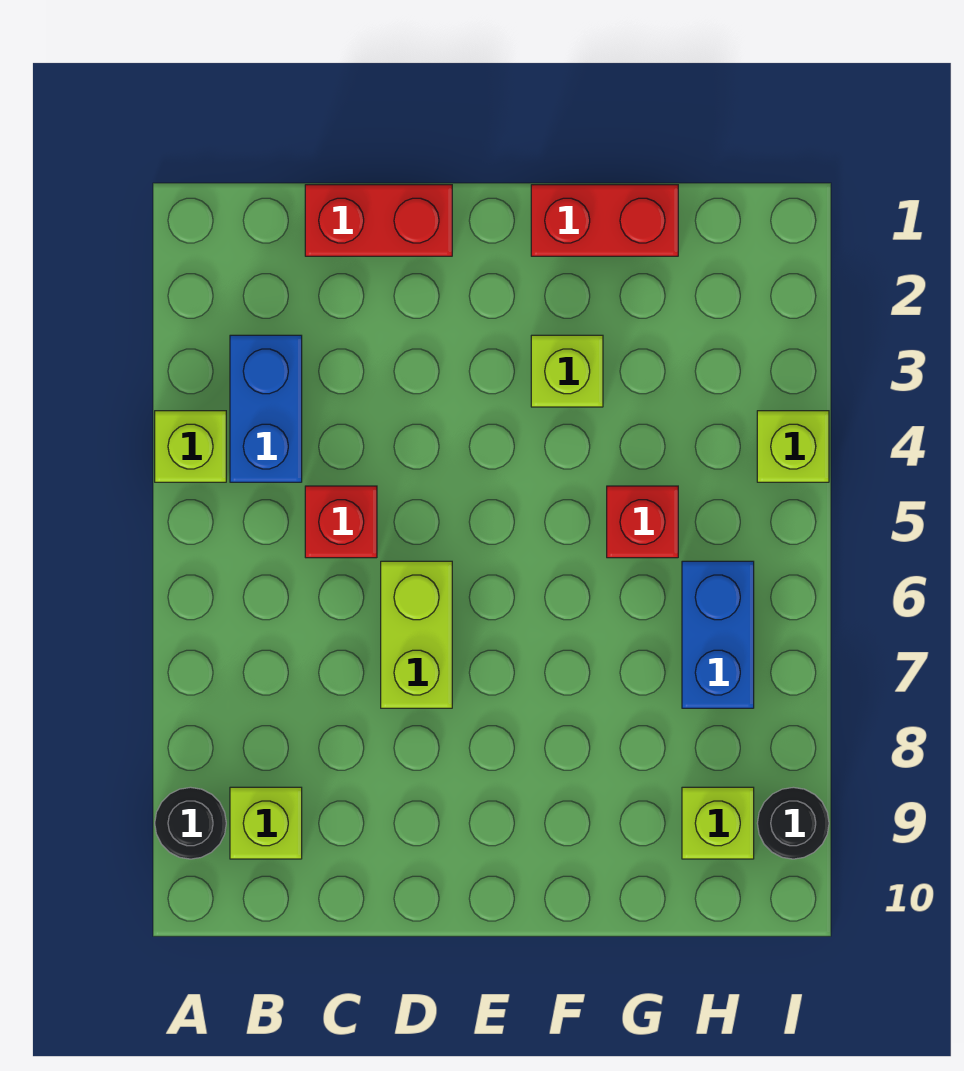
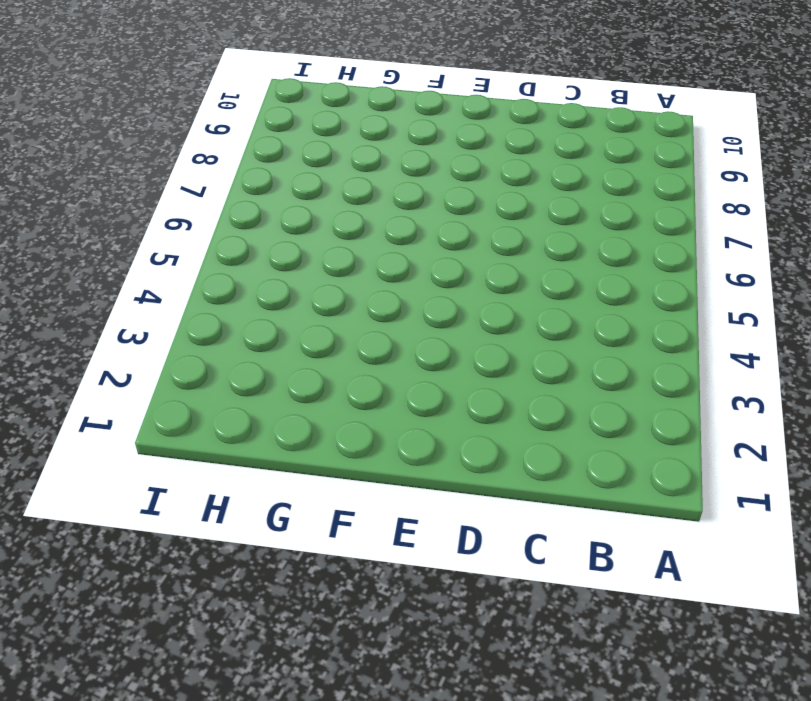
none -> lime 1x1 brick [155,411,226,482]
none -> black 1x1 round brick [155,787,226,859]
none -> blue 1x2 brick [230,335,302,482]

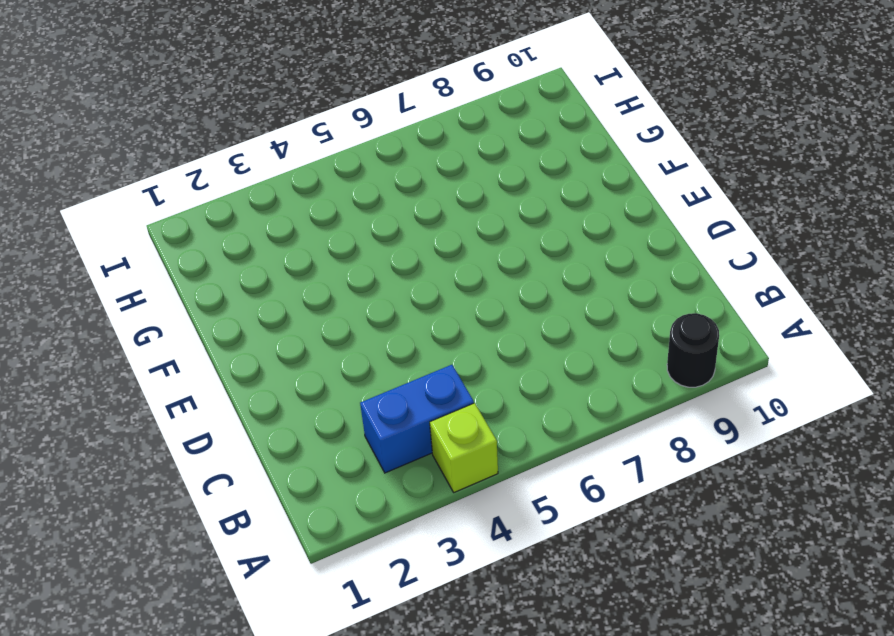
none -> lime 1x1 brick [230,787,302,859]
none -> red 1x2 brick [305,185,452,256]
none -> red 1x1 brick [305,486,377,558]

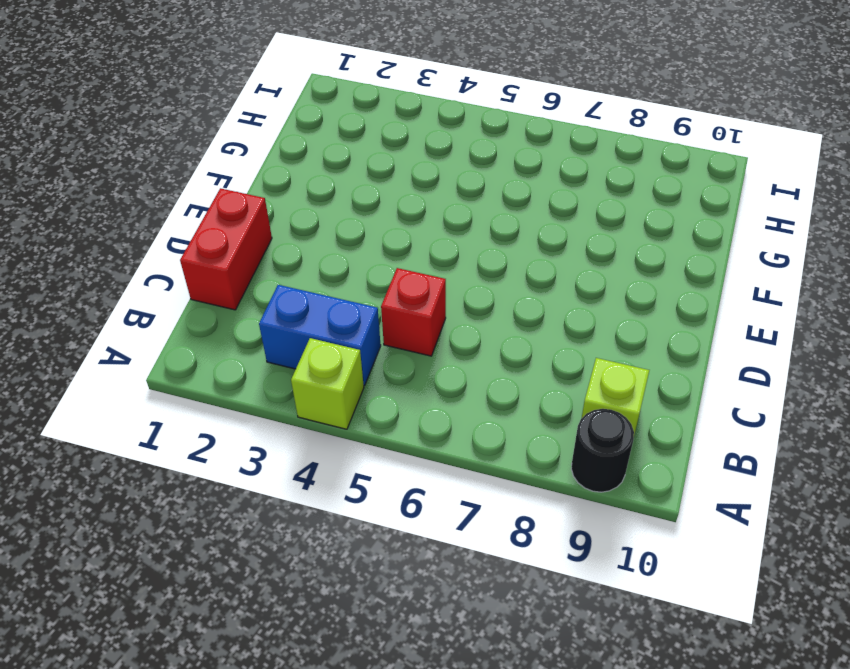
none -> lime 1x2 brick [381,561,452,708]
none -> red 1x2 brick [531,185,678,256]
none -> lime 1x1 brick [531,335,603,407]

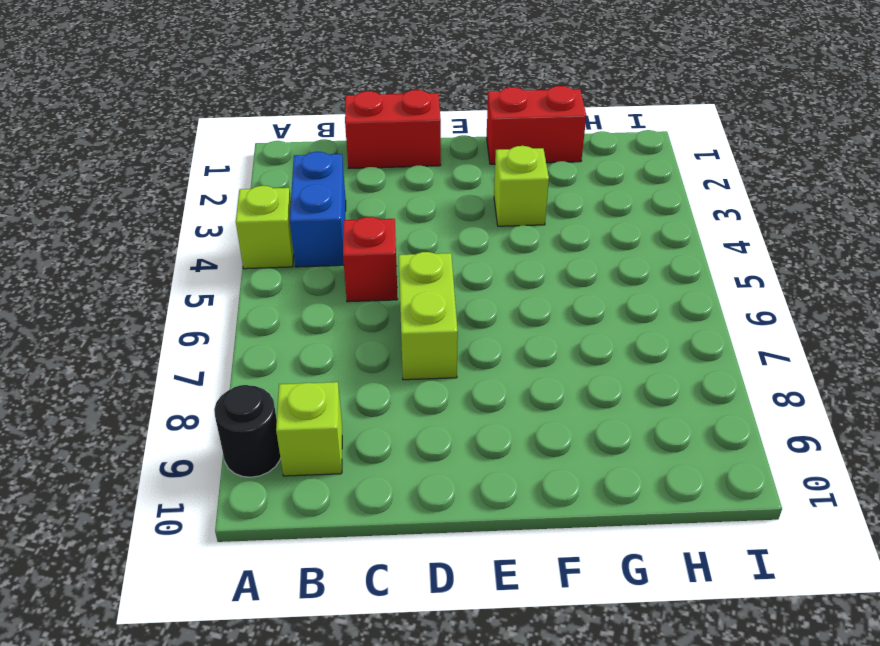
none -> red 1x1 brick [607,486,678,558]
none -> blue 1x2 brick [682,561,754,708]
none -> lime 1x1 brick [682,787,754,859]

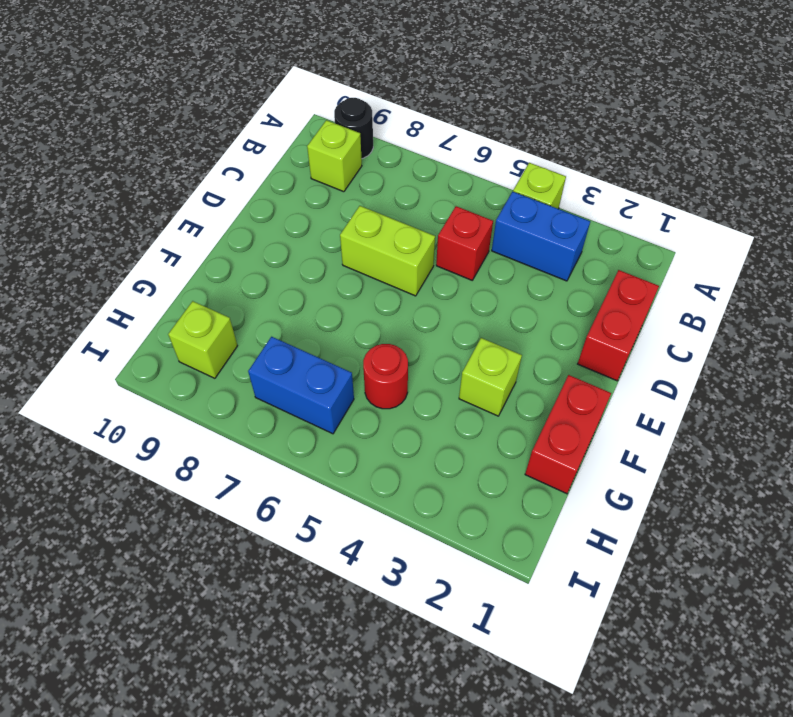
red 1x1 round brick [363,344,408,409] -> red 1x1 brick [607,486,678,558]
none -> lime 1x1 brick [757,411,829,482]
none -> black 1x1 round brick [757,787,829,859]

